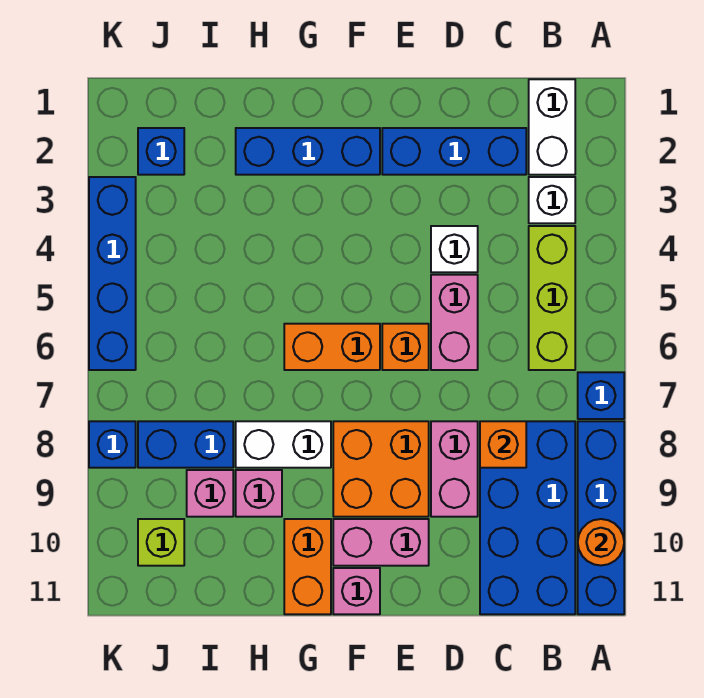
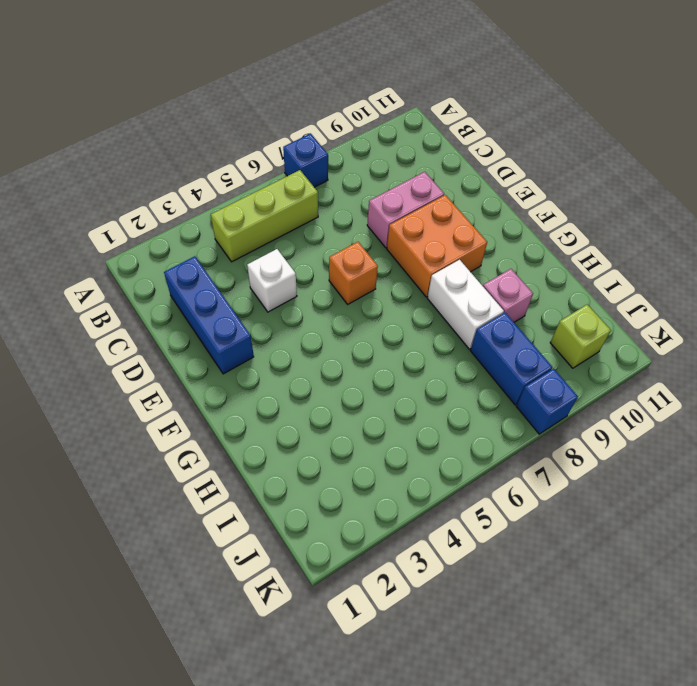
none -> blue 1x4 brick [578,421,624,614]
none -> white 1x2 brick [529,79,575,175]
none -> white 1x1 brick [529,177,575,223]

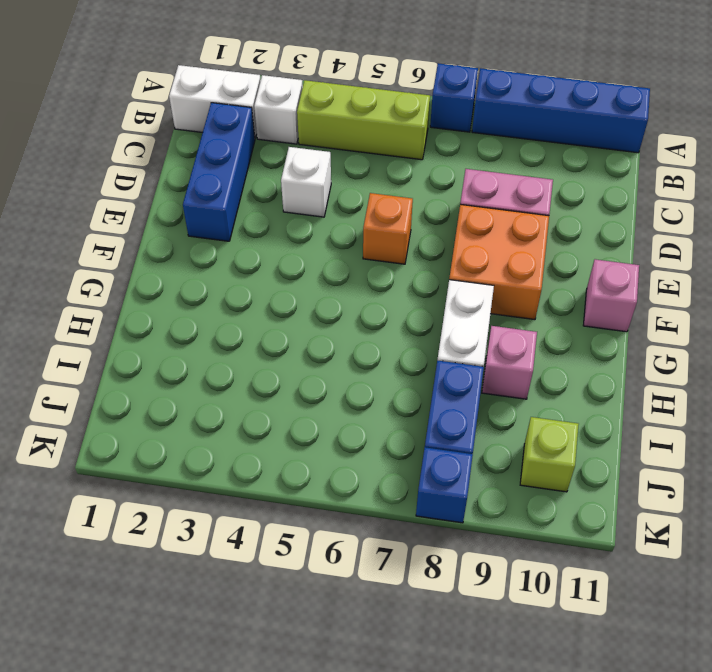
none -> blue 2x4 brick [480,421,575,614]
none -> pink 1x2 brick [431,275,478,370]
none -> pink 1x2 brick [333,519,429,566]

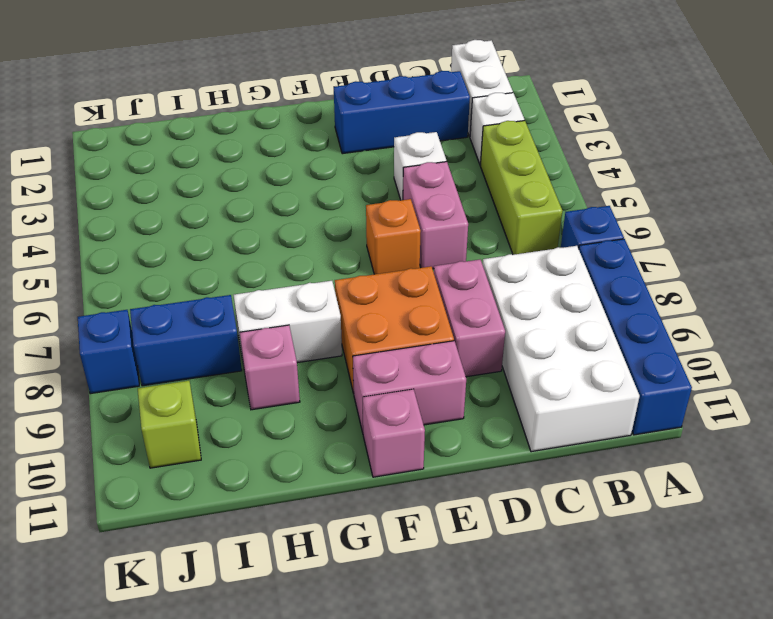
white 2x4 brick [483,246,640,452] -> blue 2x4 brick [480,421,575,614]
none -> blue 1x3 brick [236,128,380,175]
none -> orange 1x2 brick [284,324,380,370]
none -> orange 1x2 brick [284,519,331,614]

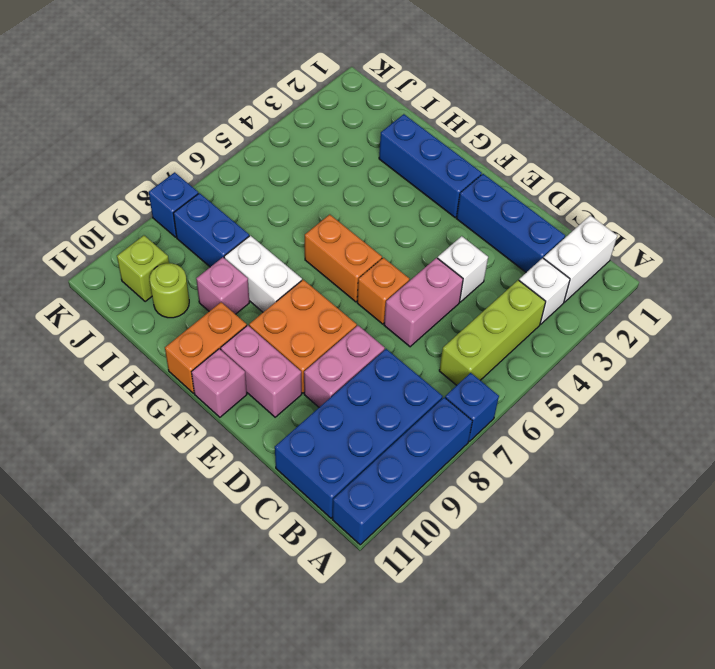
lime 1x1 round brick [150,263,189,318] -> none
none -> pink 1x1 brick [187,470,233,517]
none -> blue 1x1 brick [138,128,184,175]
none -> blue 1x4 brick [89,177,136,370]

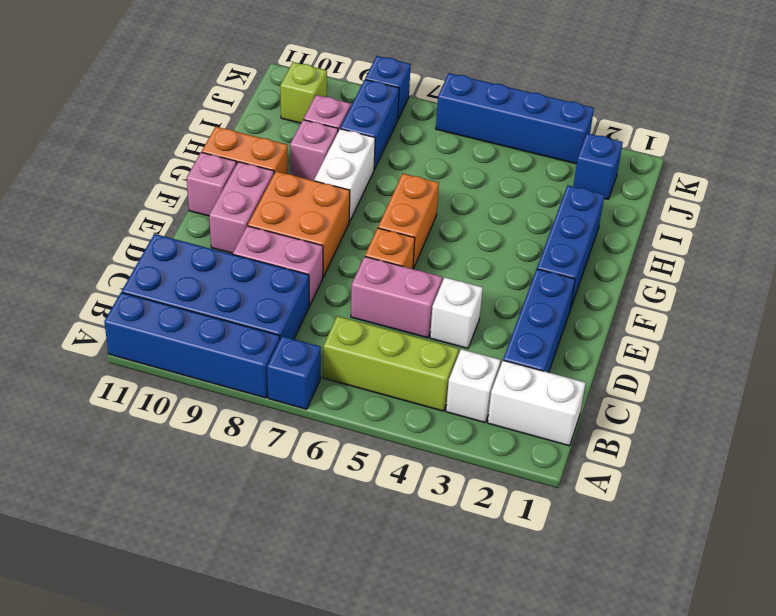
none -> orange 1x1 round brick [578,519,624,565]
none -> orange 1x1 brick [480,421,526,468]

